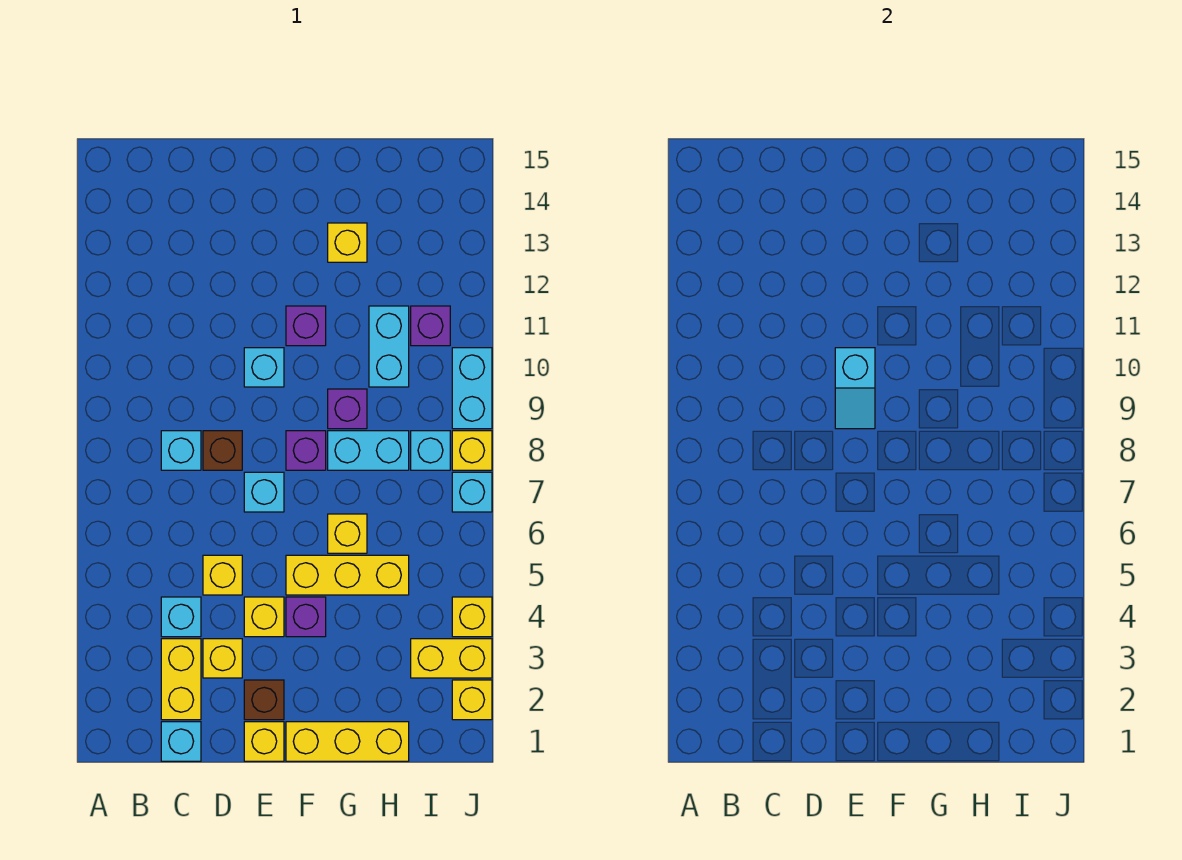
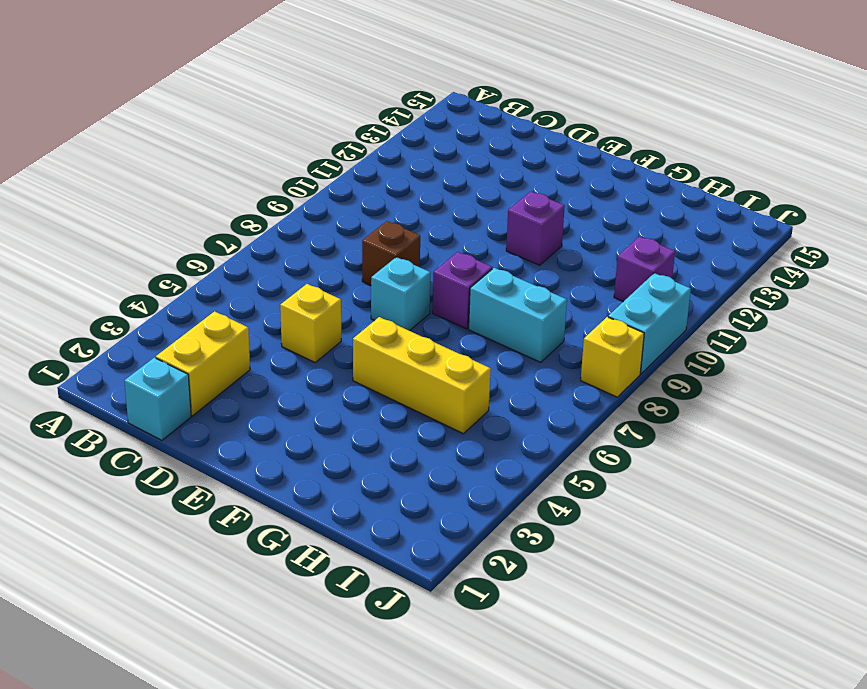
none -> cyan 1x1 brick [161,597,201,637]
none -> cyan 1x1 brick [161,431,201,470]
none -> yellow 1x1 brick [203,639,242,678]
none -> yellow 1x1 brick [244,722,284,761]

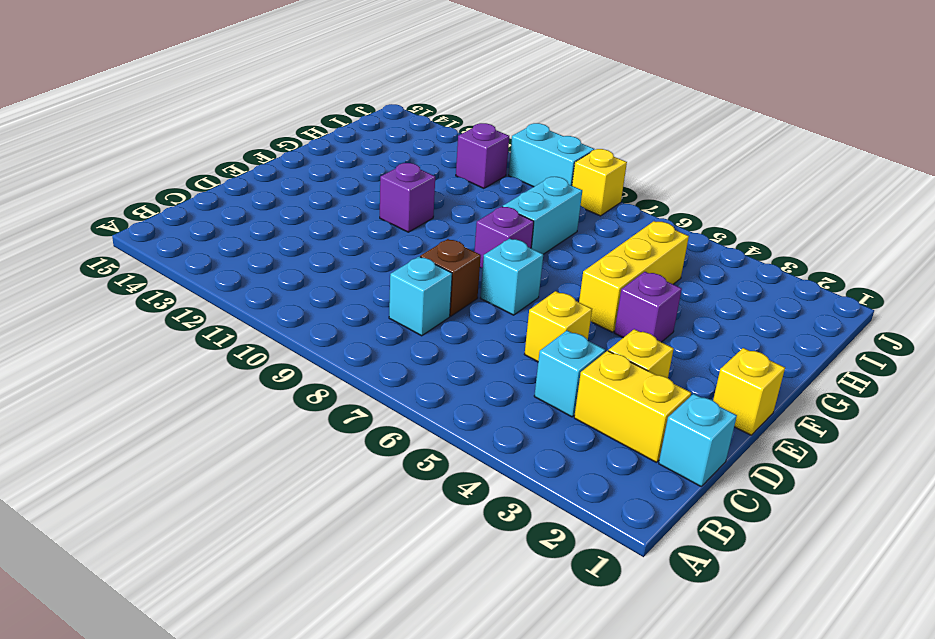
none -> brown 1x1 brick [244,680,284,720]
none -> yellow 1x1 brick [244,597,284,637]
none -> cyan 1x1 brick [244,348,284,387]
none -> yellow 1x3 brick [286,722,409,761]

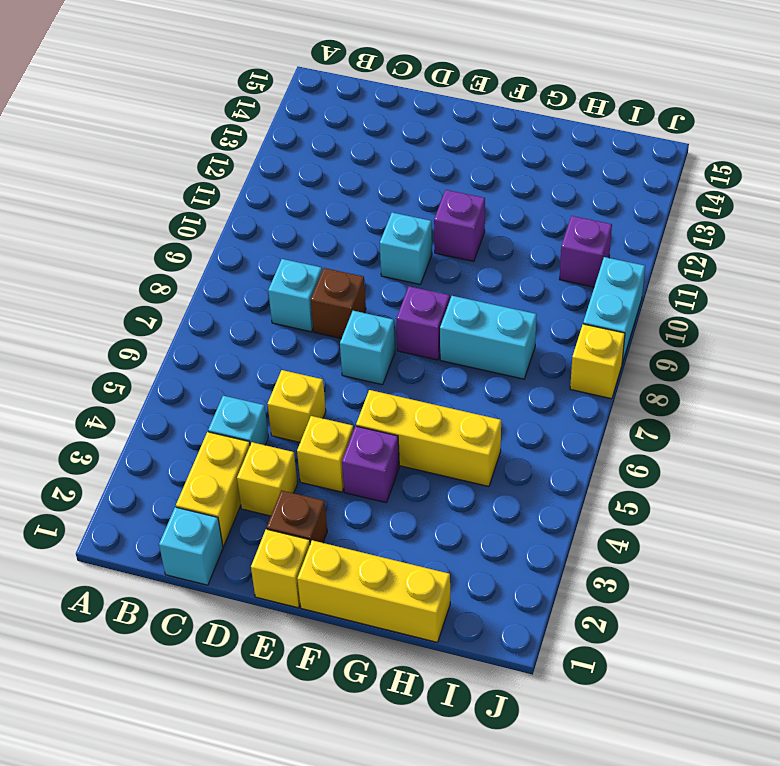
none -> yellow 1x1 brick [328,514,367,553]
none -> purple 1x1 brick [328,389,367,429]
none -> yellow 1x1 brick [328,223,367,262]
none -> cyan 1x2 brick [369,306,409,387]

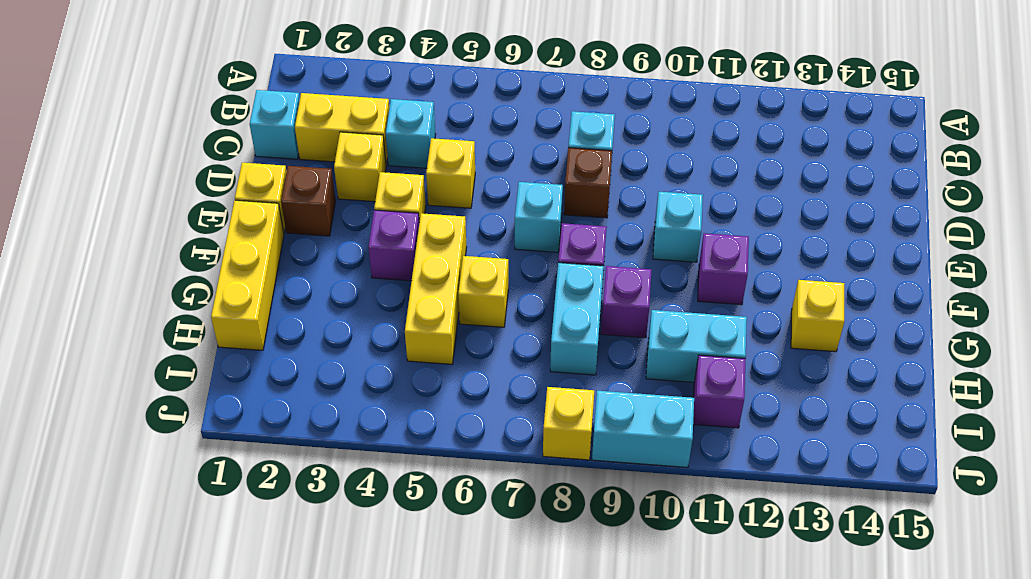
none -> yellow 1x2 brick [411,639,492,678]
none -> cyan 1x1 brick [411,431,450,470]
none -> yellow 1x1 brick [452,680,492,720]
none -> yellow 1x1 brick [452,597,492,637]

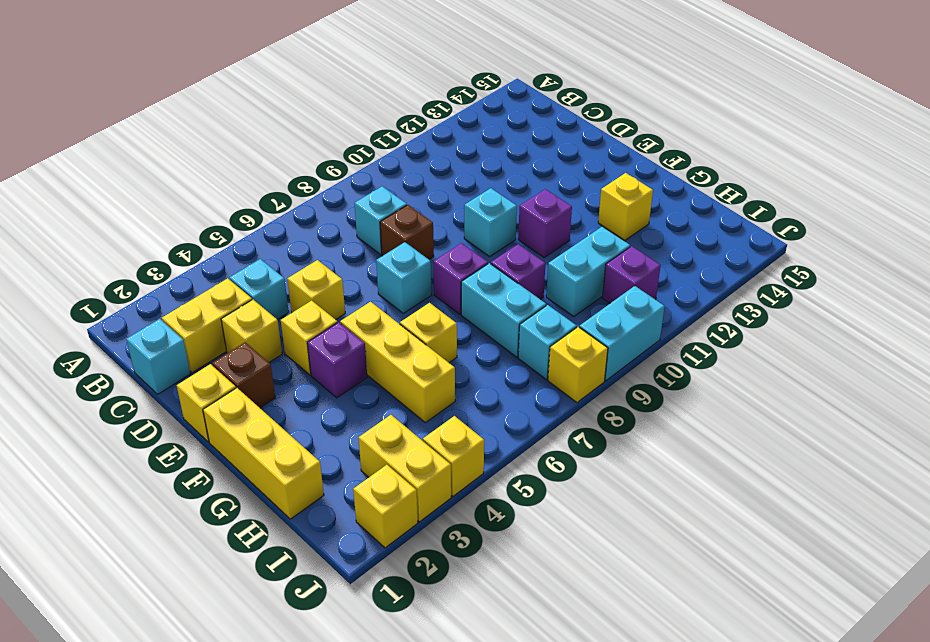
none -> cyan 1x1 brick [452,472,492,512]
none -> cyan 1x2 slope [835,348,875,429]

